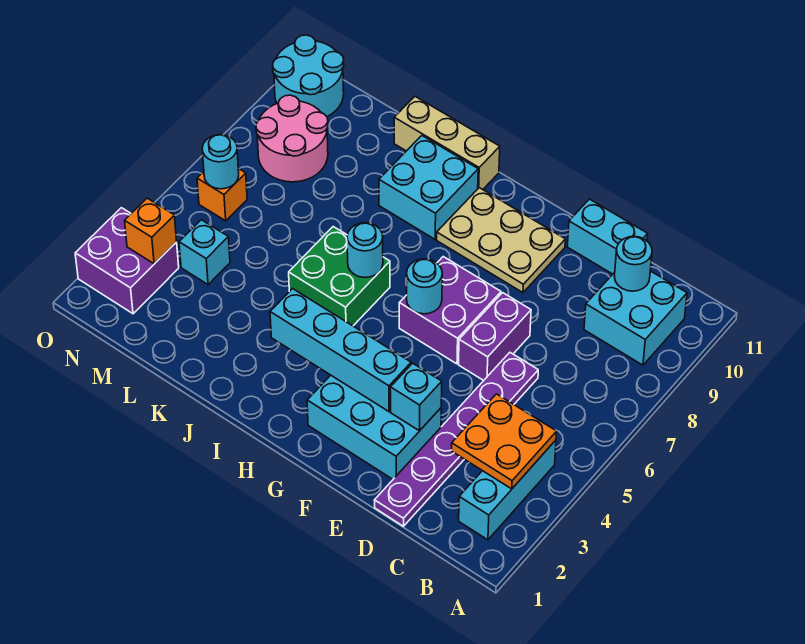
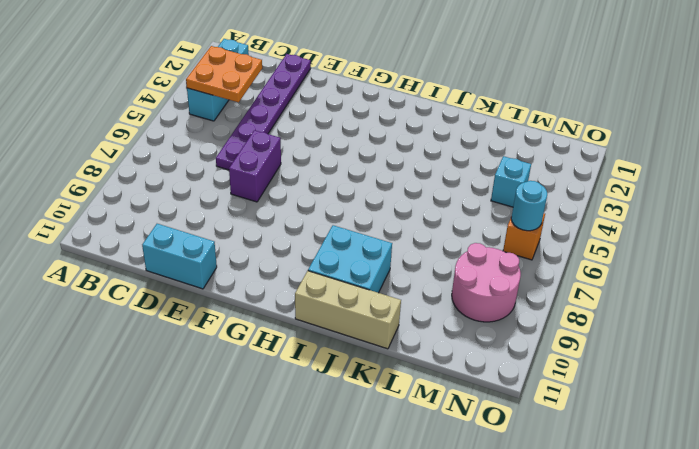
none -> cyan 2x2 brick [584,271,687,365]
none -> cyan 2x3 brick [307,375,441,479]
none -> purple 2x2 brick [399,257,501,364]

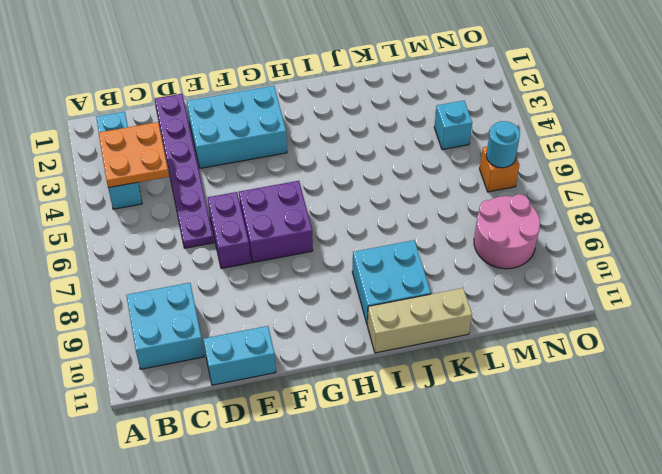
none -> tan 2x3 plate [437,188,565,293]
none -> green 2x2 brick [289,227,390,326]
none -> purple 2x2 brick [75,208,179,314]

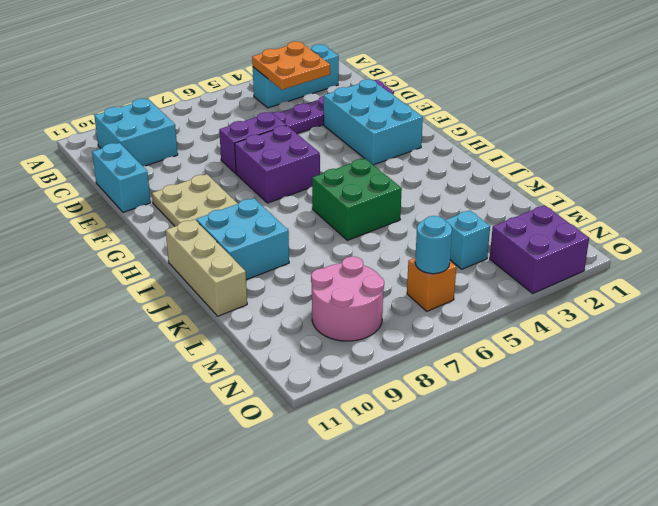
none -> cyan 2x2 round brick [273,35,344,116]
none -> cyan 1x1 round brick [614,236,652,291]
none -> cyan 1x1 brick [390,363,442,431]

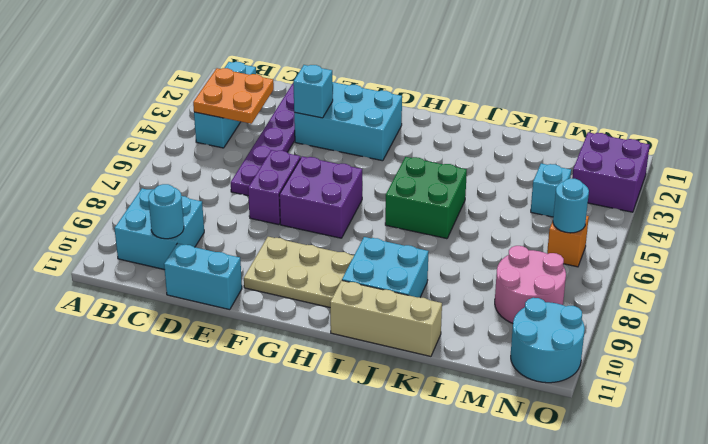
none -> cyan 1x4 brick [270,289,411,412]
none -> cyan 1x1 round brick [407,259,442,314]
none -> cyan 1x1 round brick [347,223,383,278]

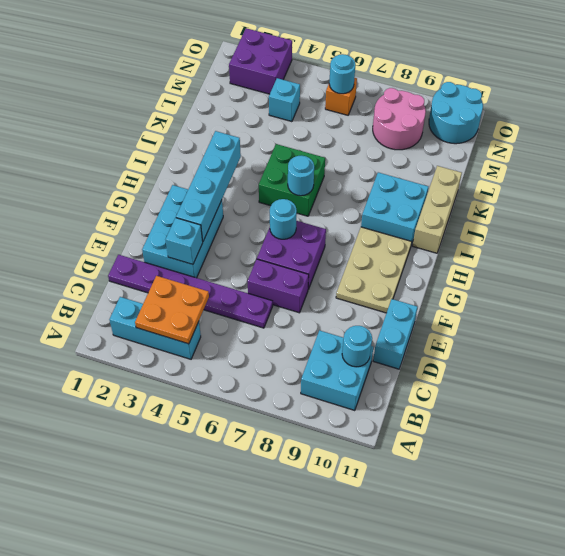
none -> orange 1x1 brick [125,198,177,264]

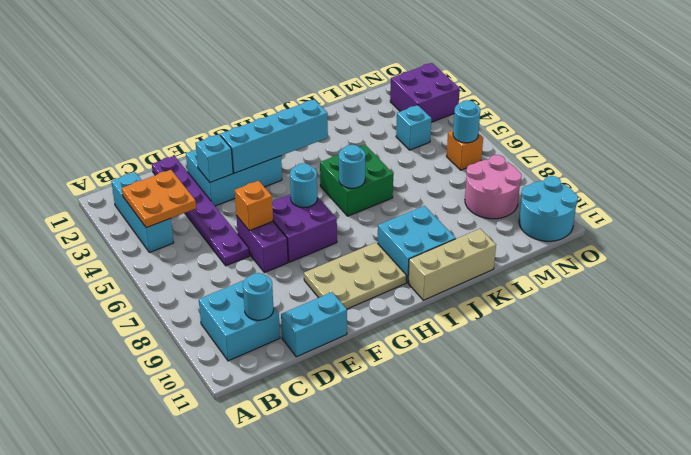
orange 1x1 brick [235,181,273,231] -> orange 1x1 brick moved to [125,198,177,264]

